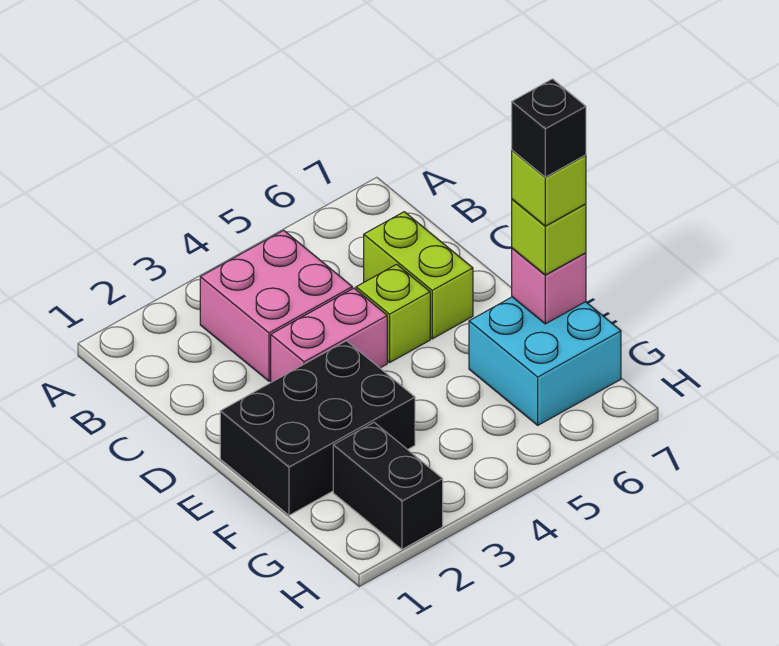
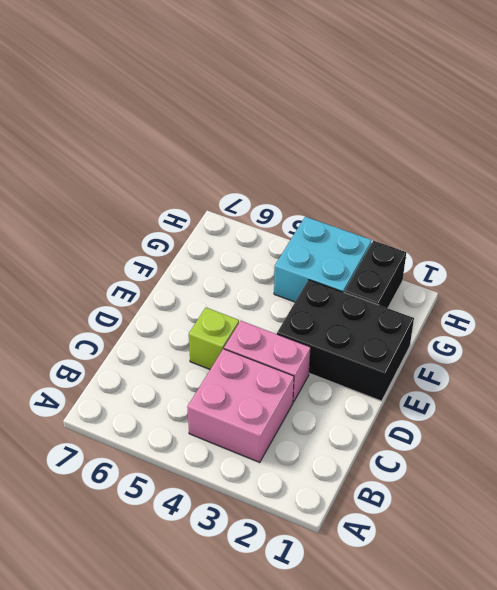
cyan 2x2 brick [274,217,372,302] -> cyan 2x2 brick moved to [469,297,621,425]
none -> lime 1x2 brick [364,212,473,339]
none -> pink 1x1 brick [512,248,586,324]

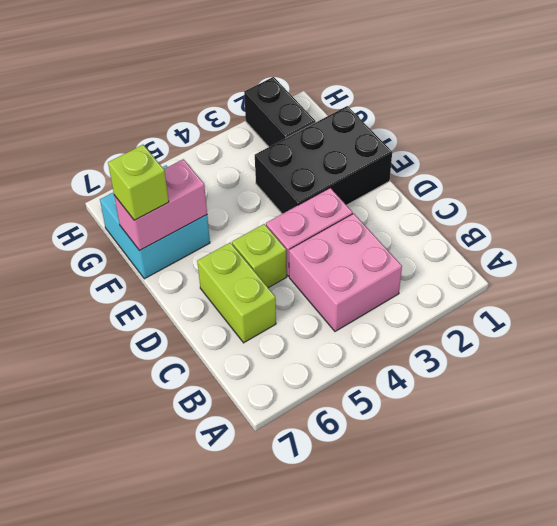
pink 1x2 brick [114,159,207,251] -> pink 1x1 brick [512,248,586,324]
none -> lime 1x1 brick [512,150,586,226]
none -> black 1x1 brick [512,79,586,177]

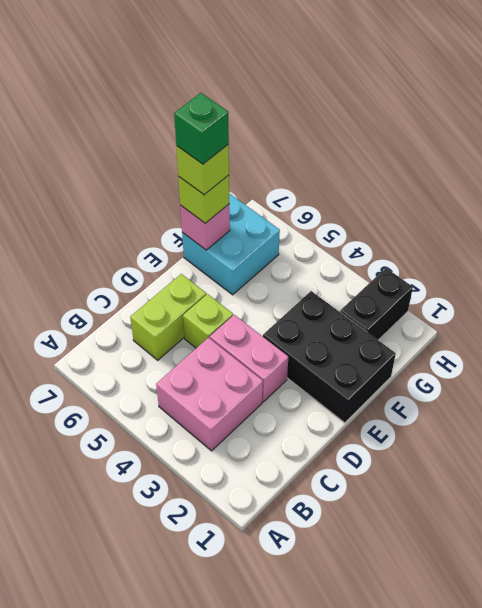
green 1x1 brick [174,93,229,164] -> black 1x1 brick [512,79,586,177]

